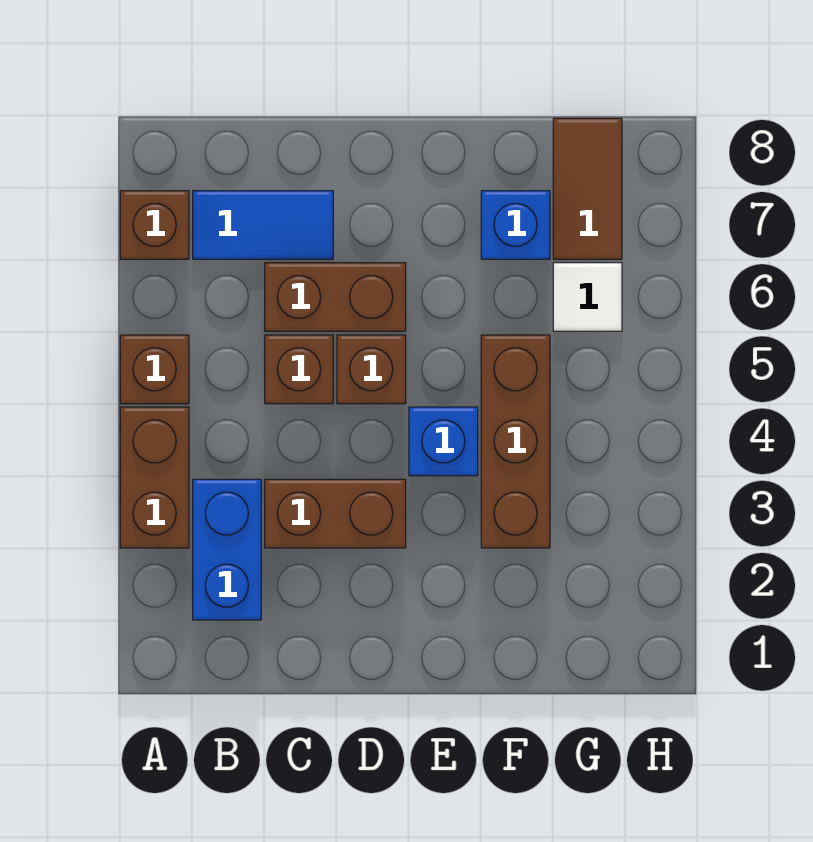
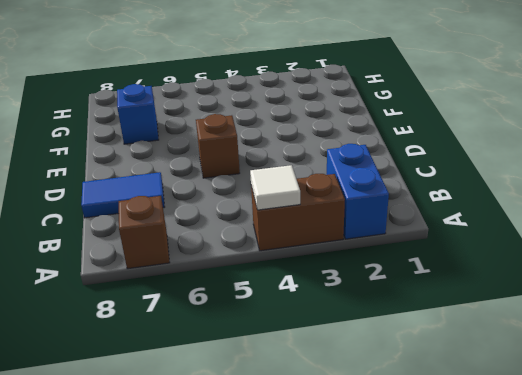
blue 1x2 brick [327,144,389,239] -> blue 1x2 brick turned to [193,479,261,620]
white 1x1 tile [250,165,300,210] -> white 1x1 tile moved to [553,263,622,331]
blue 1x2 tile [81,172,164,218] -> blue 1x2 tile turned to [193,191,333,259]
none -> brown 1x1 brick [120,335,189,404]
none -> brown 1x2 brick [265,479,406,548]
none -> brown 1x1 brick [265,335,333,404]

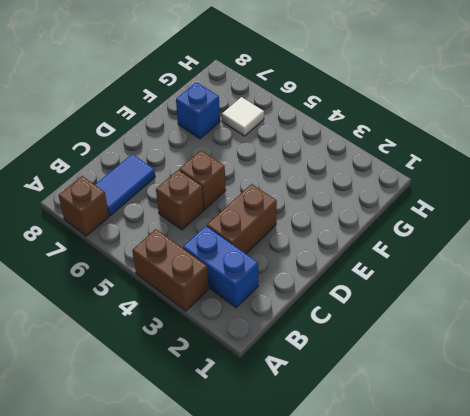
none -> brown 1x1 brick [120,335,189,404]
none -> brown 1x2 brick [265,263,406,331]
none -> blue 1x1 brick [409,407,478,476]

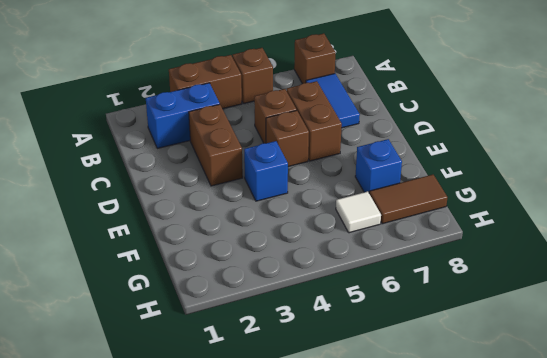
none -> brown 1x3 brick [481,335,550,548]

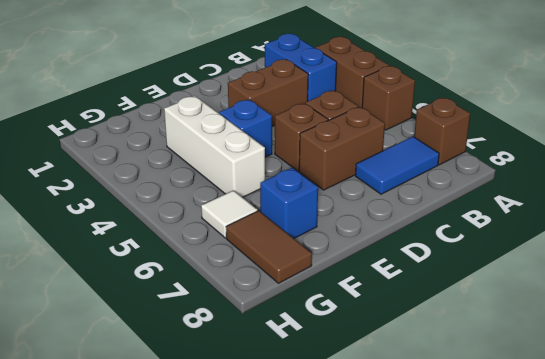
white 1x3 brick [164,96,265,198] -> brown 1x3 brick [481,335,550,548]

